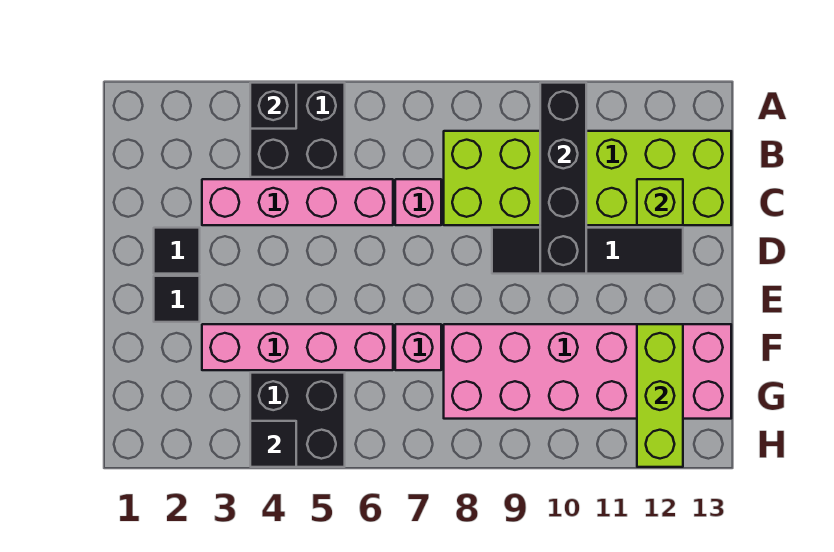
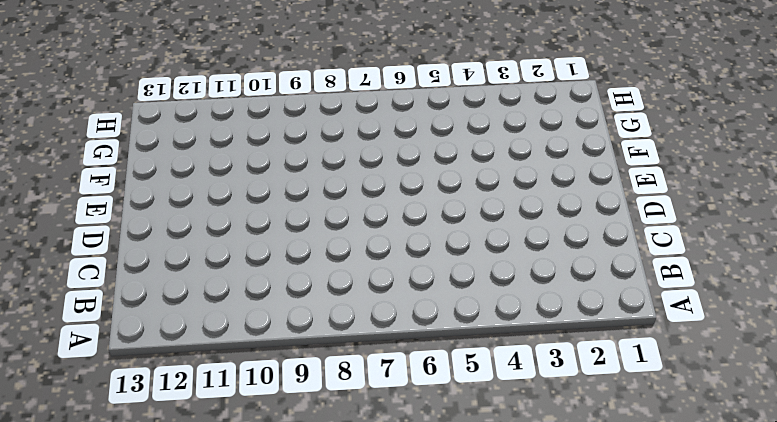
none -> black 2x2 brick [250,83,345,177]
none -> lime 2x6 brick [444,131,731,225]
none -> pink 1x4 brick [202,179,393,225]

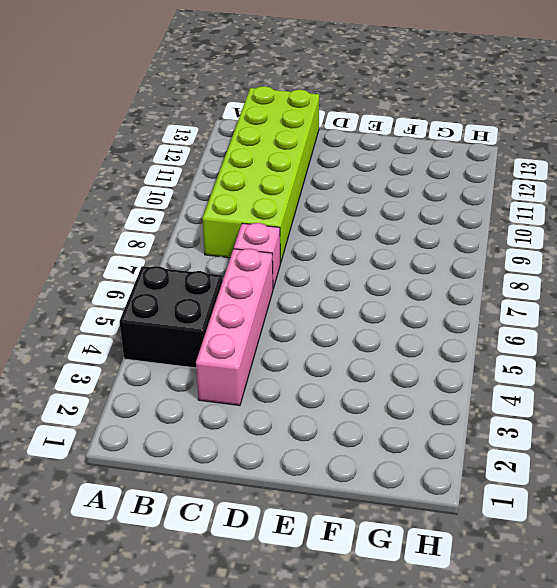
none -> black 1x1 tile [154,228,200,274]
none -> black 1x4 tile [492,228,683,274]
none -> black 1x1 tile [154,276,200,322]

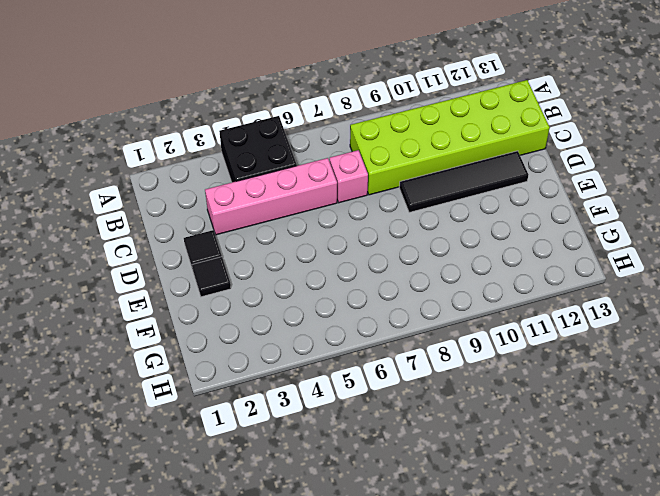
none -> pink 1x4 brick [202,324,393,370]
none -> pink 1x1 brick [395,324,441,370]
none -> pink 2x6 brick [444,324,731,419]

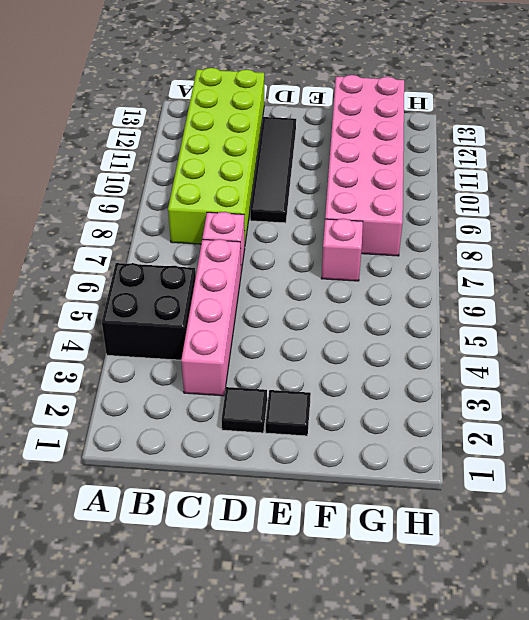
none -> pink 1x4 brick [202,324,393,370]
none -> black 2x2 brick [250,373,345,467]
none -> black 1x1 brick [250,83,296,129]

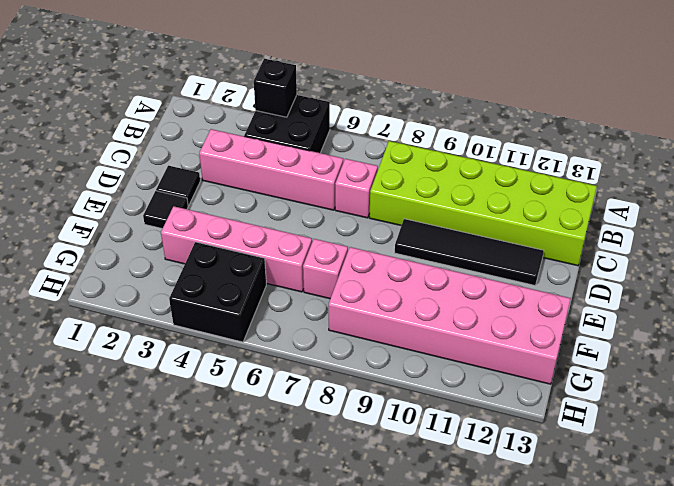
none -> black 1x4 brick [540,83,586,274]
none -> lime 1x1 brick [637,179,683,225]
none -> lime 1x3 brick [637,324,683,467]

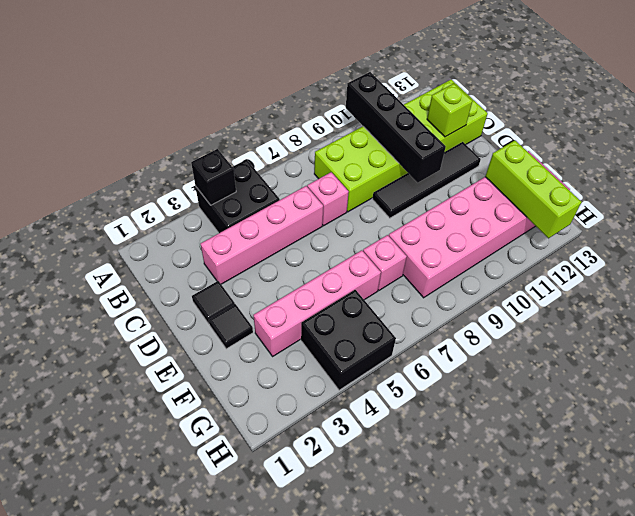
none -> black 1x1 tile [250,421,296,467]

